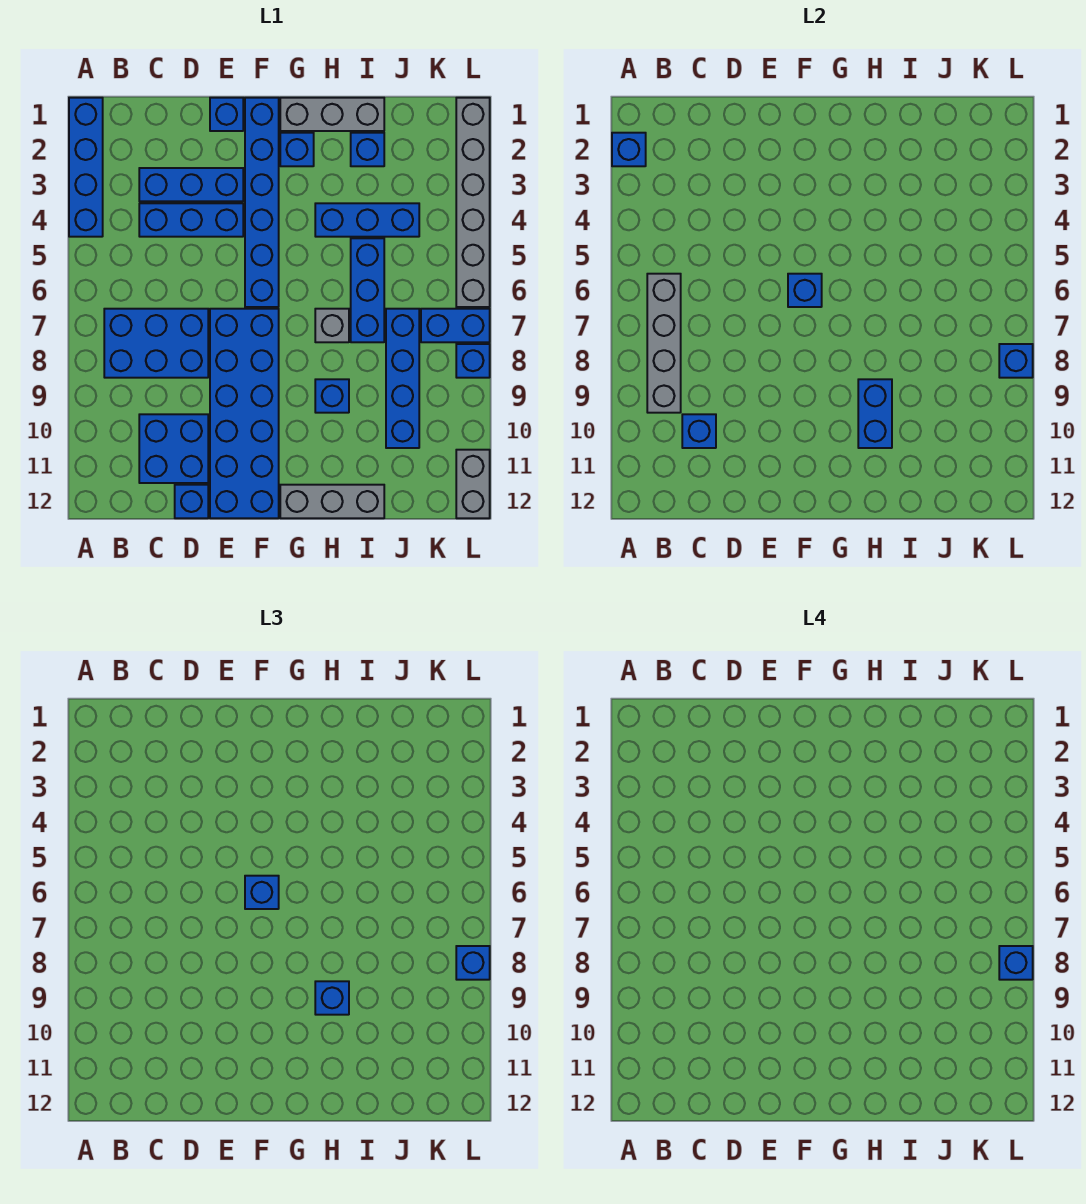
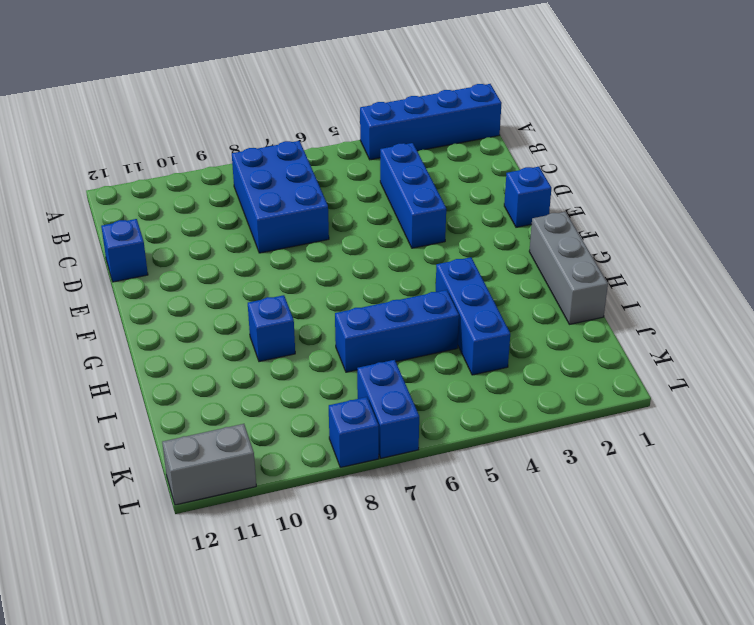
none -> blue 1x3 brick [139,168,243,201]
none -> blue 2x2 brick [139,414,208,483]
none -> blue 2x6 brick [210,309,279,518]
none -> blue 1x6 brick [245,98,279,307]

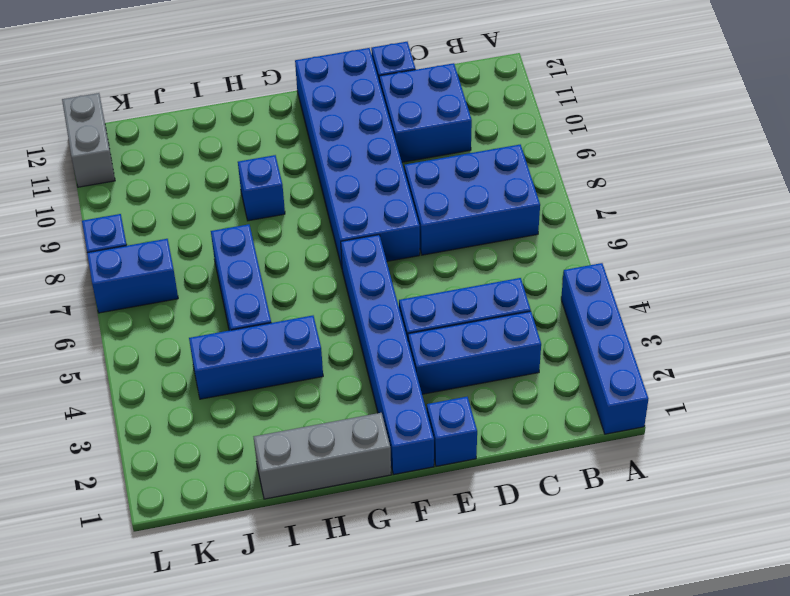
none -> blue 1x1 brick [280,133,314,166]
none -> grey 1x3 brick [280,485,384,518]
none -> grey 1x1 brick [315,309,349,342]
none -> blue 1x1 brick [351,133,384,166]

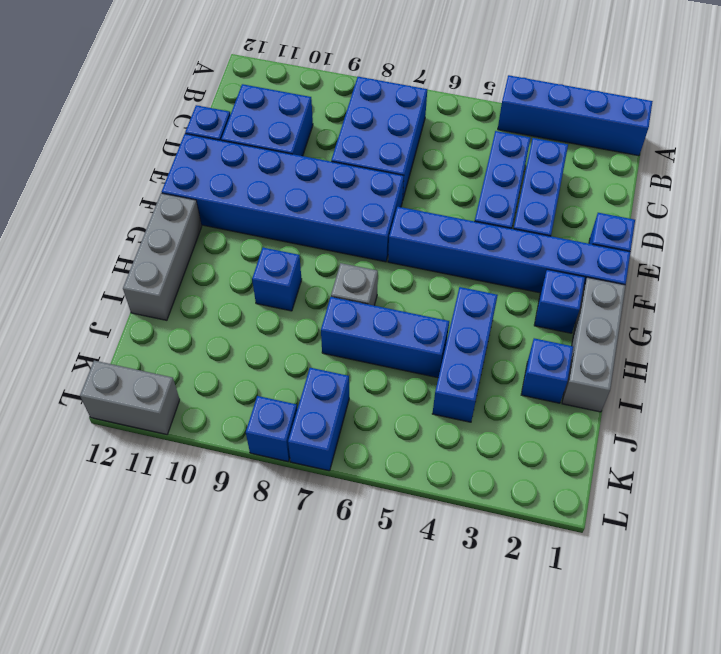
none -> blue 1x4 brick [386,309,419,448]
none -> grey 1x6 brick [456,98,490,307]
none -> blue 1x1 brick [612,133,646,166]
none -> grey 1x4 brick [647,274,681,413]

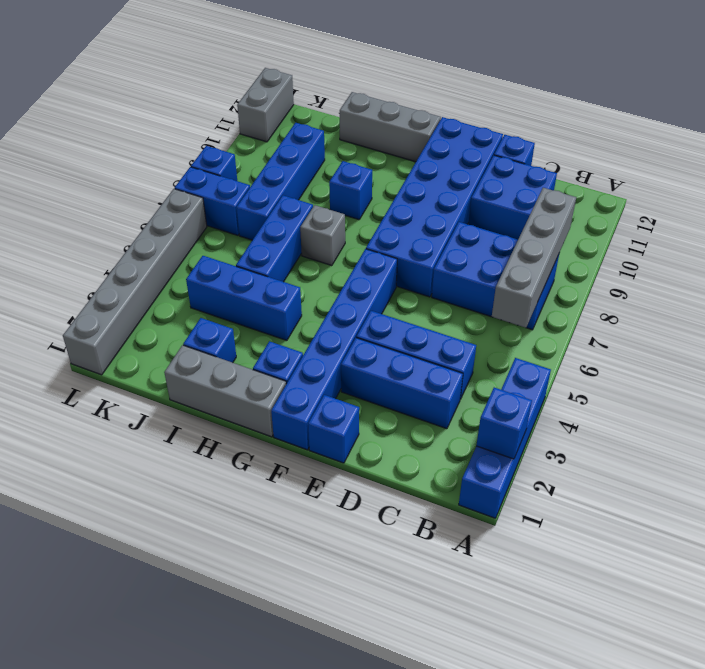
none -> blue 1x1 brick [682,414,716,448]
none -> blue 1x1 brick [788,274,822,307]
none -> blue 1x2 brick [858,379,892,448]
none -> blue 1x1 brick [999,344,1033,378]

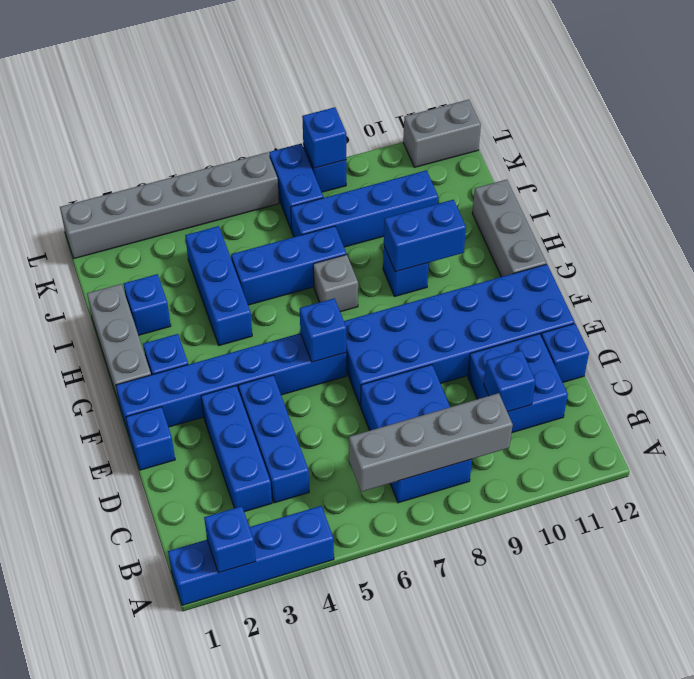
none -> blue 1x1 brick [245,876,279,909]
none -> blue 1x1 brick [315,981,349,1015]
none -> blue 1x1 brick [456,946,490,980]
none -> blue 1x1 brick [999,946,1033,980]

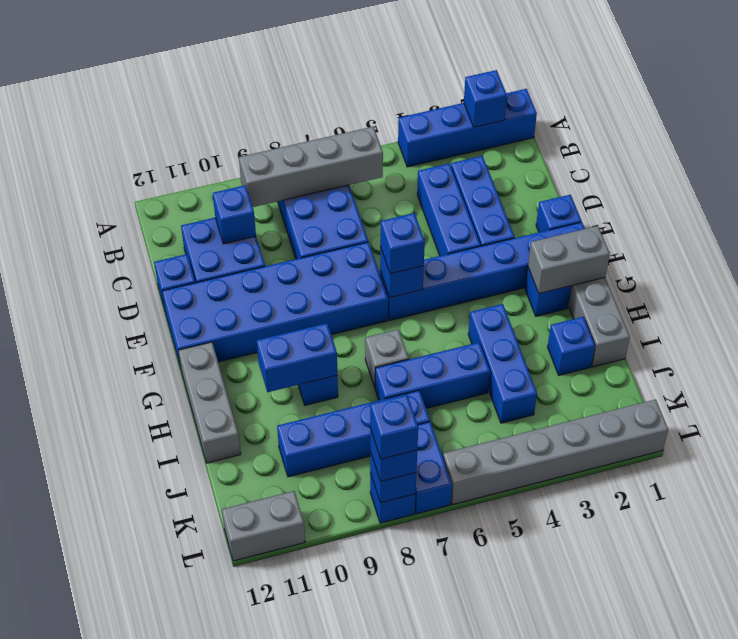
grey 1x2 brick [528,226,610,293] -> none
none -> blue 1x1 brick [315,981,349,1015]

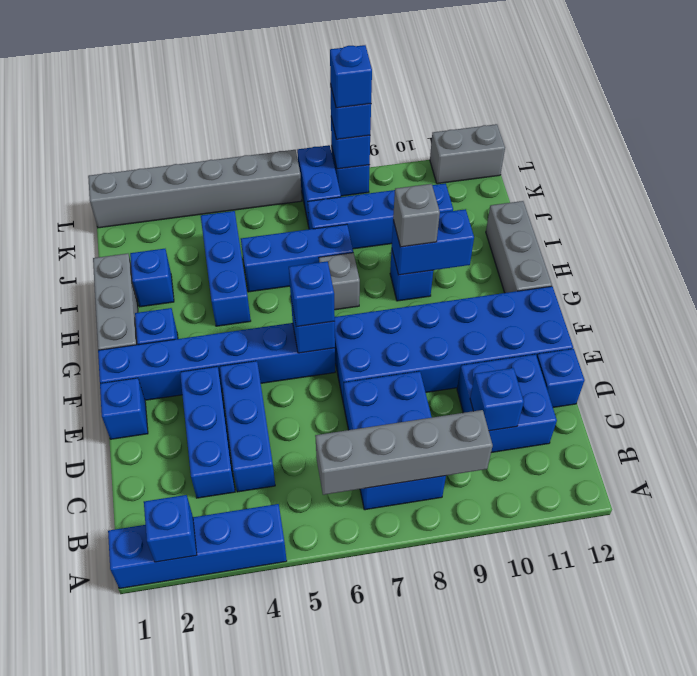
grey 1x1 brick [393,184,440,247] -> blue 1x1 brick [315,981,349,1015]

